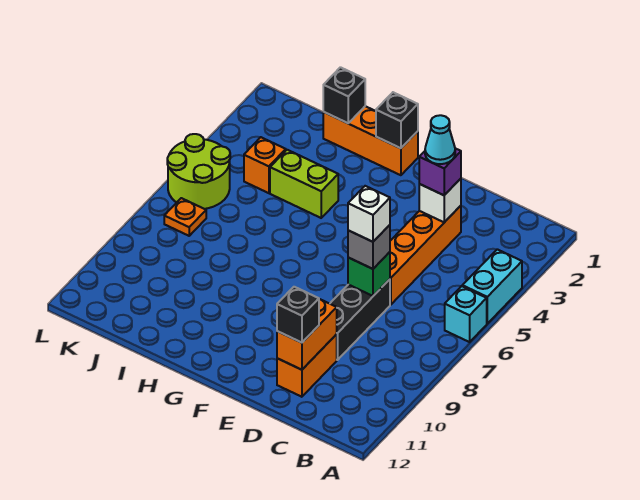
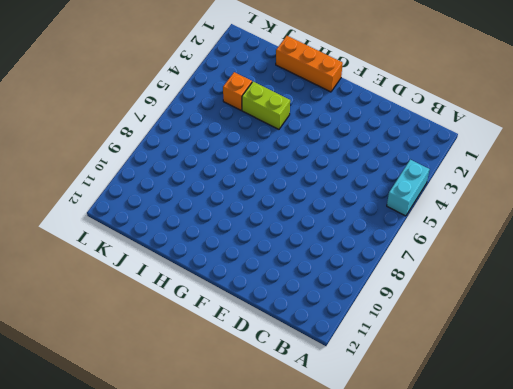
none -> cyan 1x1 brick [445,286,487,342]
none -> orange 1x4 brick [390,206,461,305]
none -> black 1x3 brick [330,279,390,360]

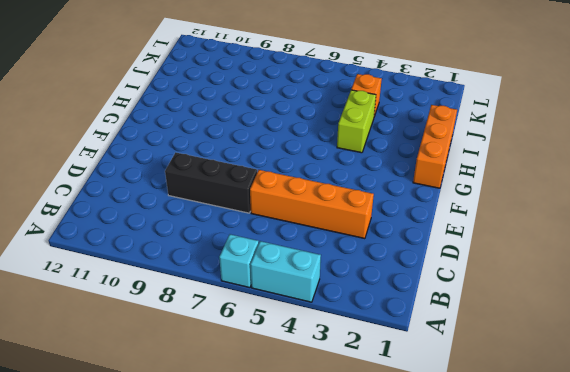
none -> orange 1x2 brick [277,334,337,397]
none -> lime 2x2 round brick [167,134,230,209]
none -> orange 1x1 plate [164,198,206,236]

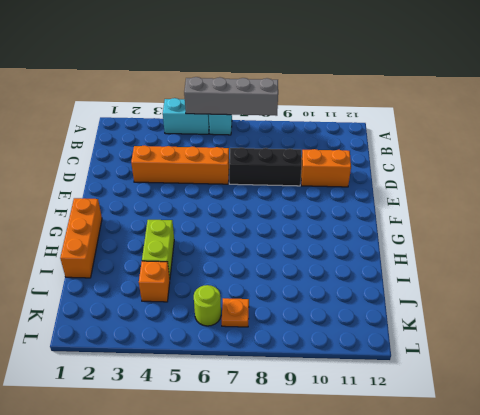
grey 1x4 brick [184,77,278,116] -> none
lime 1x1 round brick [194,285,221,326] -> lime 2x2 round brick [167,134,230,209]
none -> white 1x1 brick [419,179,461,222]
none -> green 1x1 brick [348,252,390,296]
none -> orange 1x2 brick [277,299,337,370]

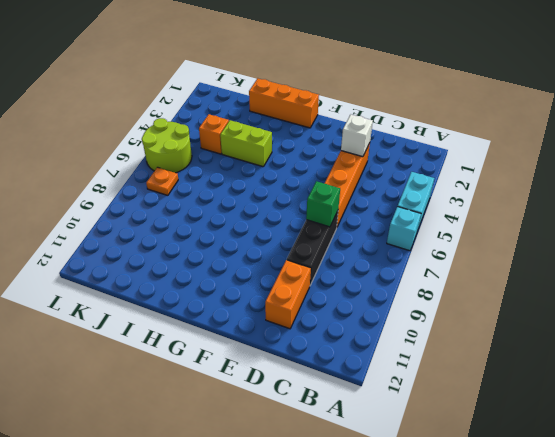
none -> orange 1x2 brick [277,299,337,370]
none -> black 1x1 brick [376,92,418,148]
none -> black 1x1 brick [323,67,365,123]

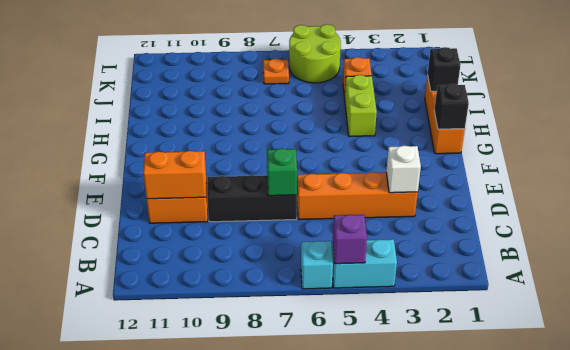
purple 1x1 brick [333,215,367,264] -> purple 1x1 brick moved to [419,149,461,195]
none -> grey 1x1 brick [348,225,390,269]
none -> black 1x1 brick [277,287,319,343]
none -> cyan 1x1 cone [425,115,455,164]

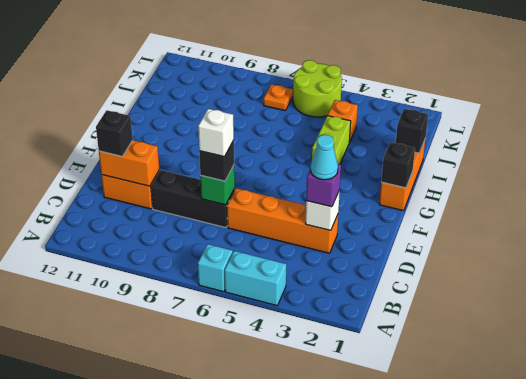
black 1x1 brick [199,141,234,181] -> grey 1x1 brick [348,225,390,269]

